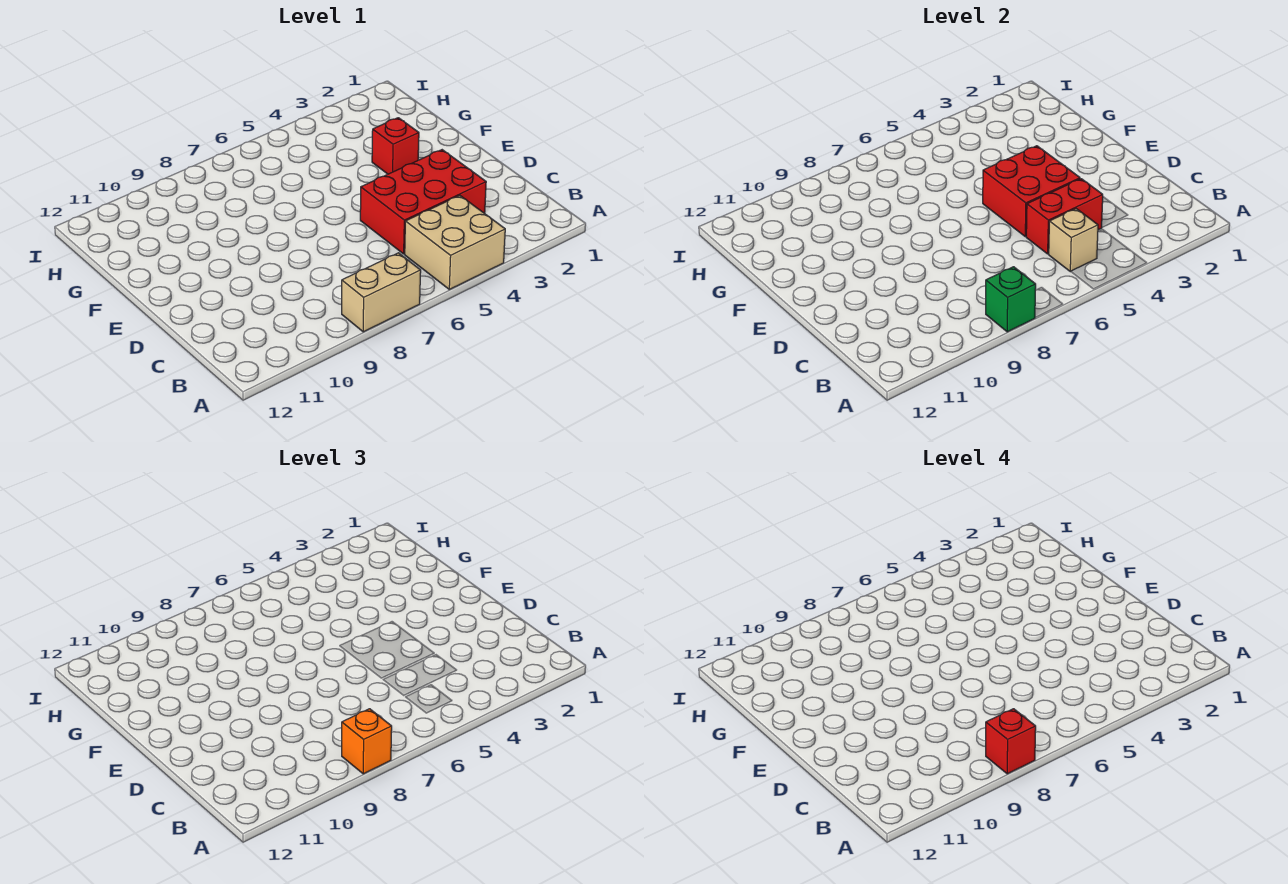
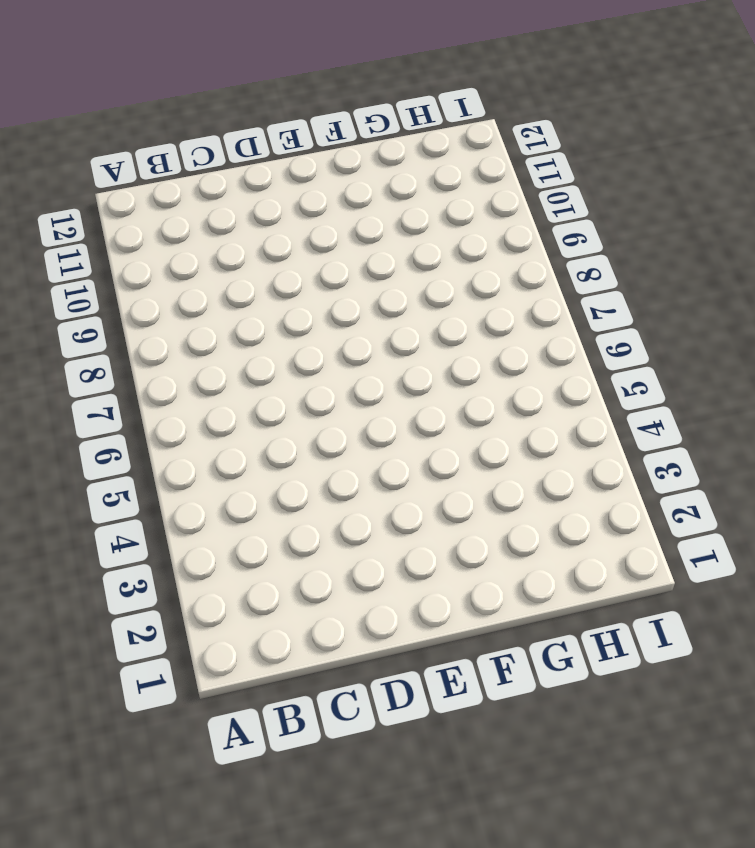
none -> tan 2x2 brick [405,196,505,289]
none -> tan 1x2 brick [342,253,421,332]

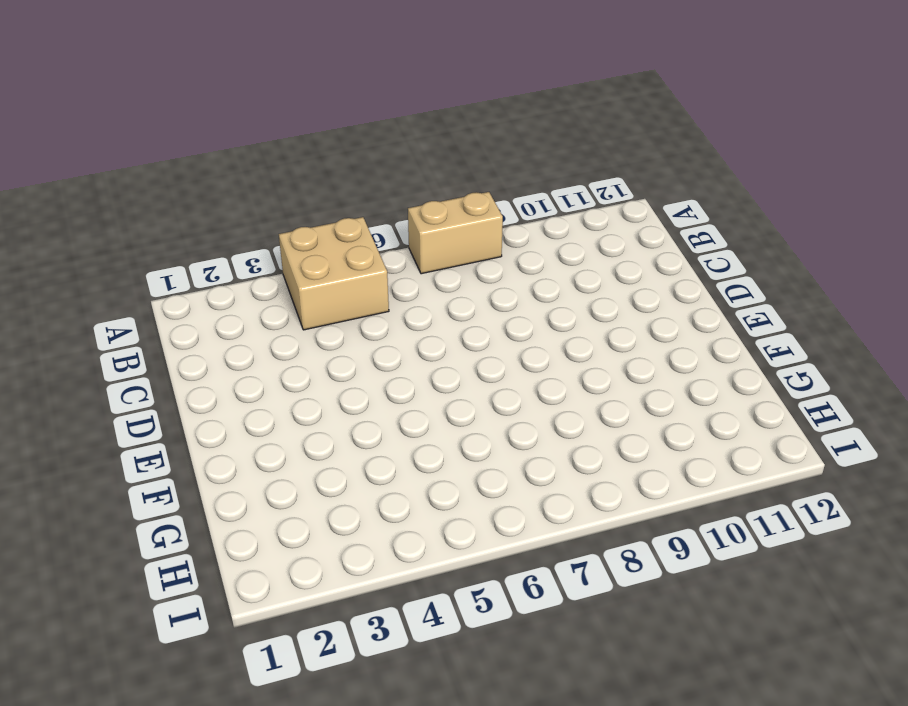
none -> red 2x3 brick [360,150,486,254]
none -> red 1x1 brick [372,118,419,174]

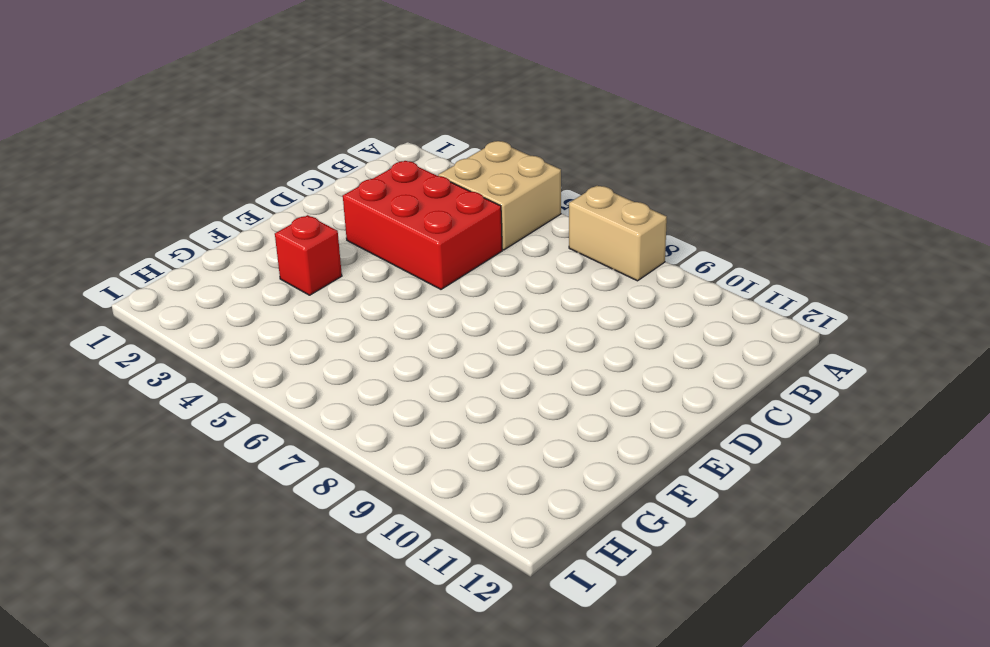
none -> green 1x1 brick [986,267,1036,332]
none -> tan 1x1 brick [1049,209,1098,272]

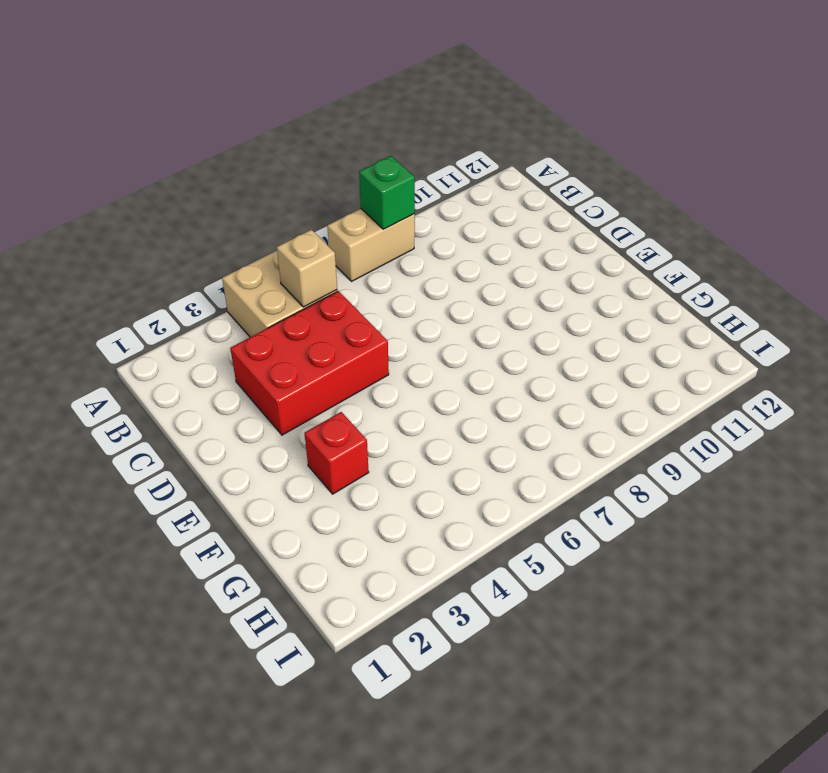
none -> red 1x2 brick [1026,179,1103,254]
none -> red 2x2 brick [983,146,1080,237]

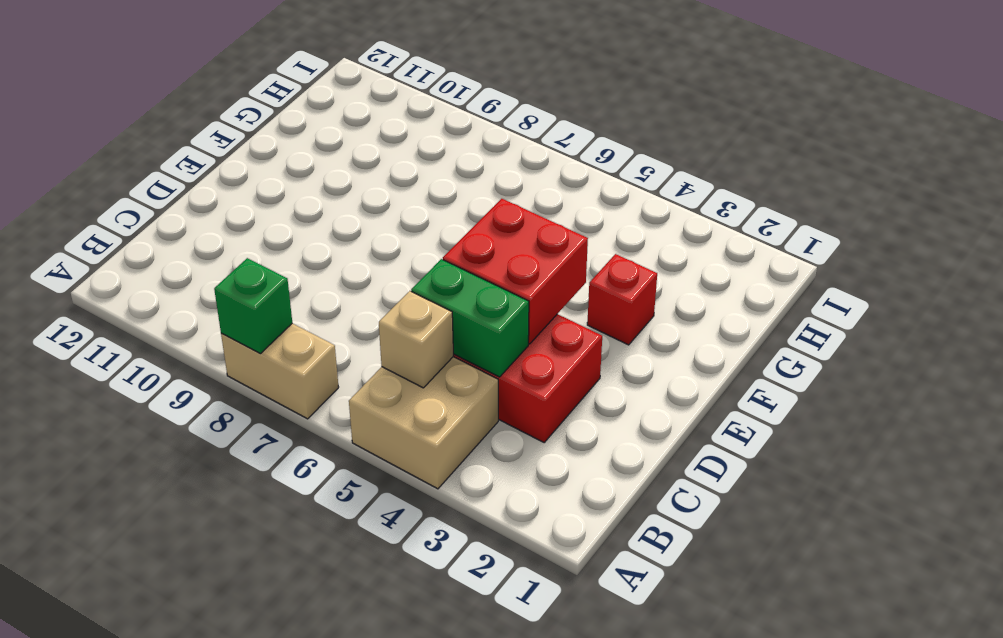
green 1x2 brick [411,259,529,377] -> red 1x2 brick [1026,179,1103,254]
none -> orange 1x1 brick [342,709,392,774]
none -> red 1x1 brick [986,709,1036,774]

